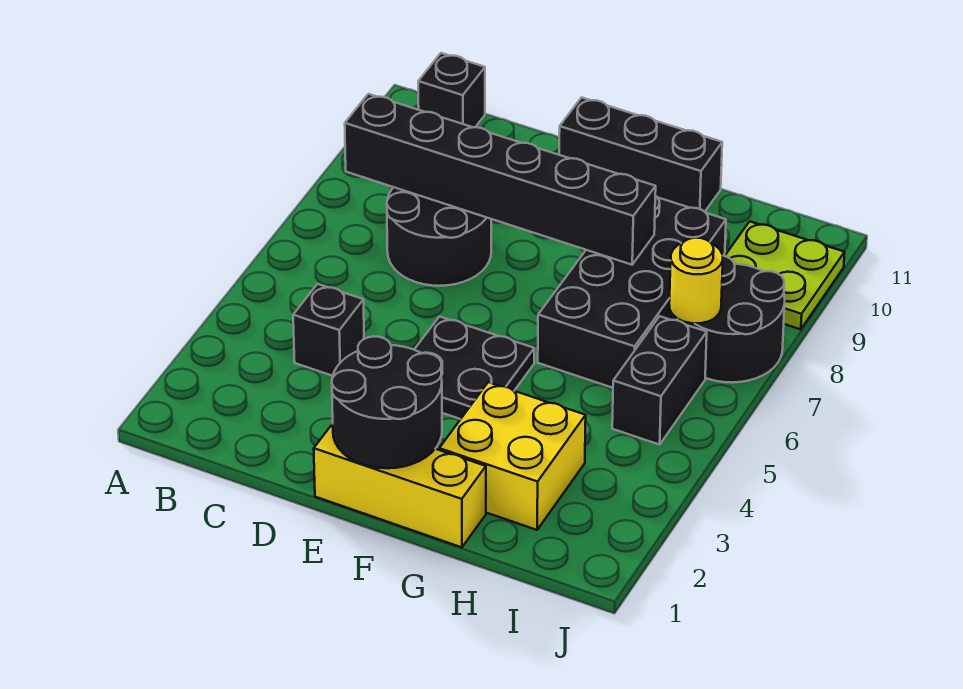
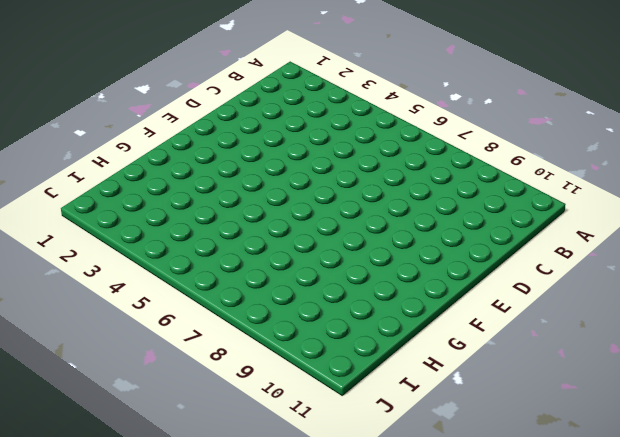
none -> black 1x1 brick [418,53,485,127]
none -> black 1x1 brick [293,284,364,376]
none -> black 2x2 round brick [387,187,491,286]

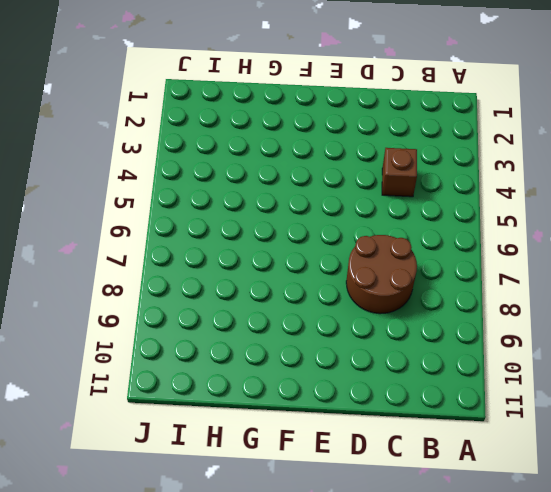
brown 1x1 brick [382,148,417,197] -> black 1x1 brick [293,284,364,376]
brown 2x2 round brick [346,235,417,314] -> black 2x2 round brick [387,187,491,286]
none -> black 1x1 brick [418,53,485,127]
none -> yellow 1x3 brick [314,424,486,547]
none -> black 2x2 plate [414,317,534,419]

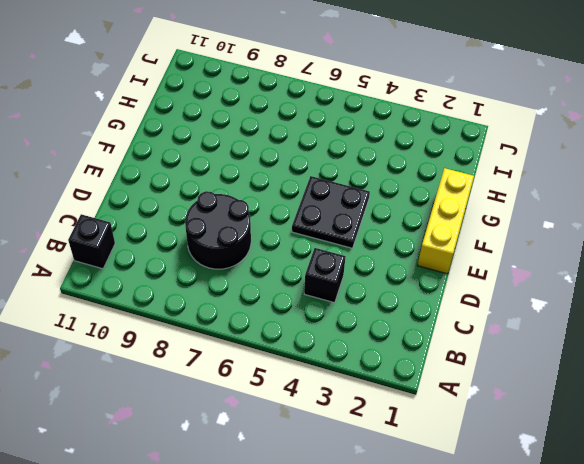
none -> black 1x3 brick [559,98,722,212]
none -> yellow 2x2 brick [439,382,586,530]
none -> black 2x4 brick [538,196,726,388]

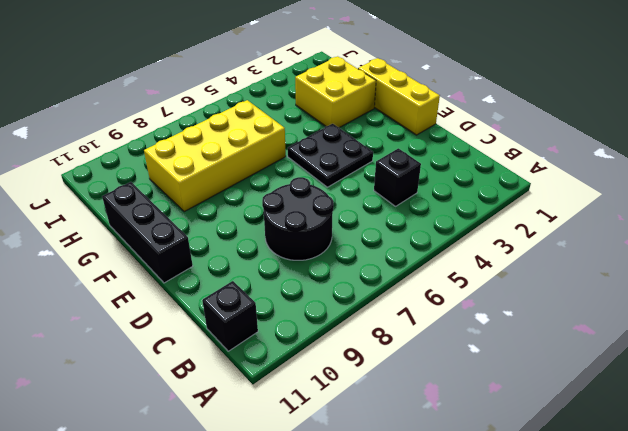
yellow 2x4 brick [144,100,286,212] -> black 2x4 brick [538,196,726,388]
none -> black 1x2 brick [612,316,707,445]
none -> black 2x2 round brick [678,256,785,383]
none -> lime 2x2 plate [725,221,845,329]

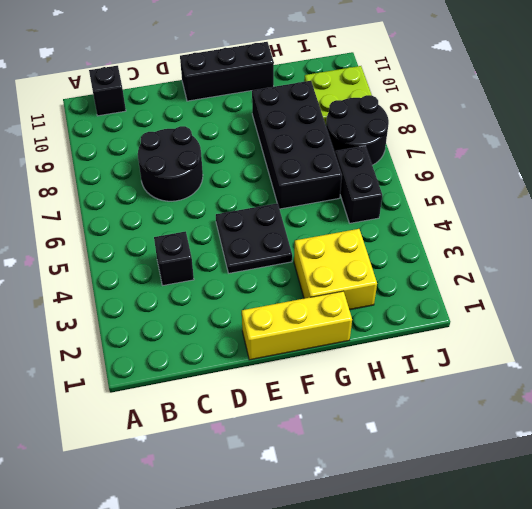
none -> black 1x6 brick [345,94,656,265]
none -> black 2x2 round brick [332,336,442,468]
none -> yellow 1x1 round brick [669,238,723,323]

